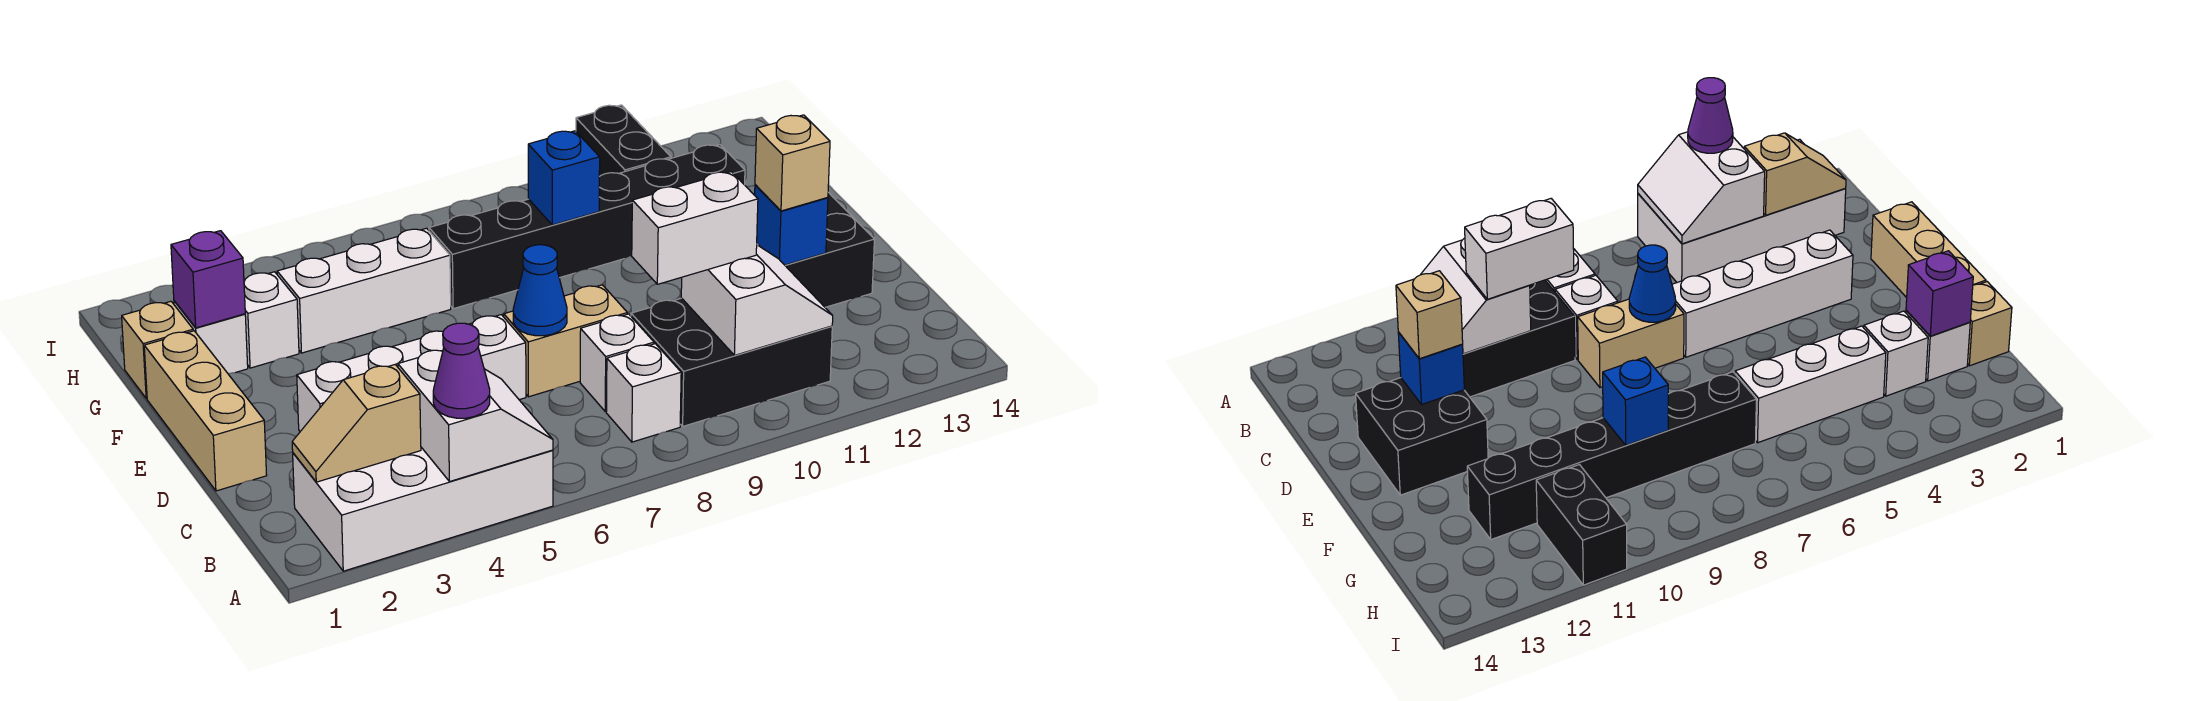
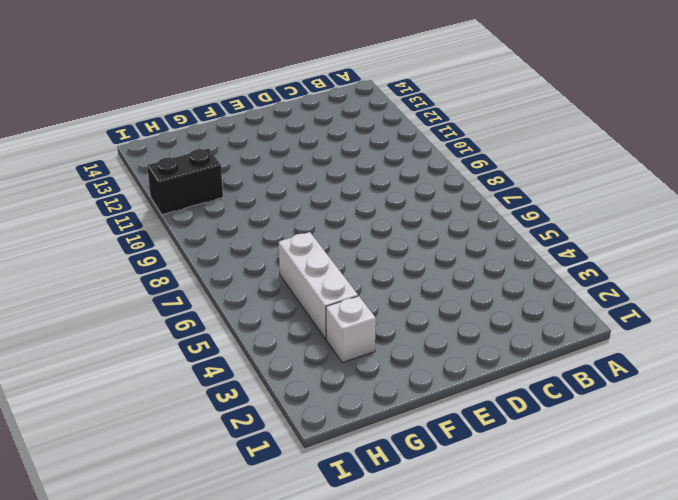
none -> white 2x4 brick [293,447,553,571]
none -> white 1x1 brick [606,344,681,442]
none -> black 2x3 brick [631,298,832,426]

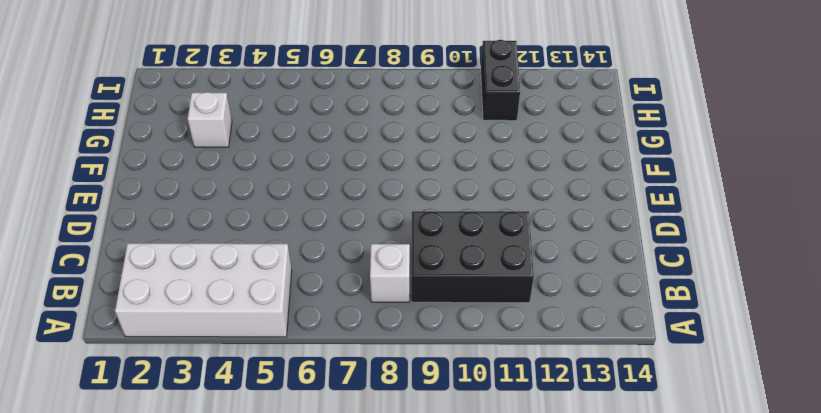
none -> white 1x1 brick [580,314,654,412]
none -> tan 1x3 brick [144,331,267,491]
none -> white 1x4 brick [297,315,526,431]

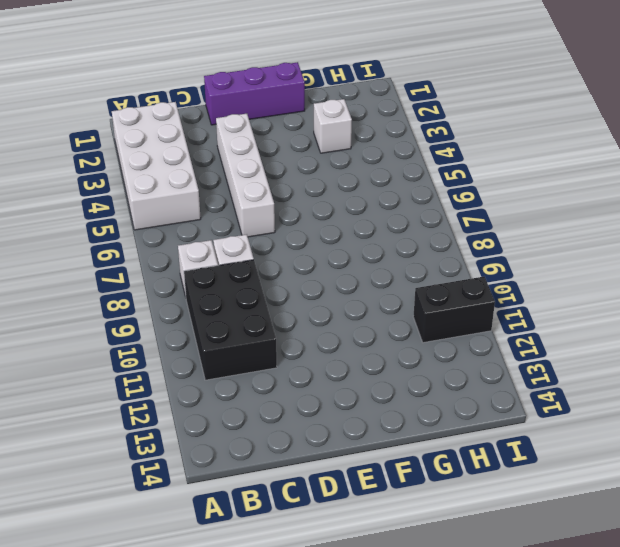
purple 1x3 brick [204,62,305,125] -> tan 1x3 brick [144,331,267,491]
none -> tan 1x2 brick [504,285,627,397]
none -> black 2x2 brick [757,192,874,307]
none -> tan 1x1 brick [122,301,193,398]

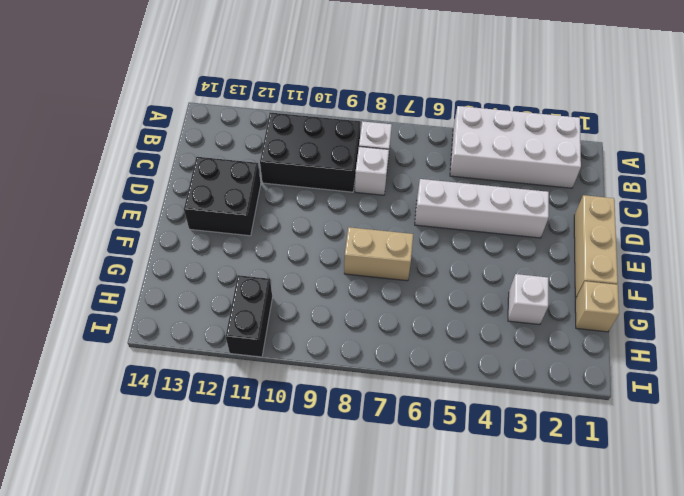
tan 1x2 brick [344,227,413,281] -> tan 1x2 brick moved to [504,285,627,397]
none -> white 1x1 brick [174,301,248,374]
none -> white 1x3 brick [277,228,451,353]
none -> black 1x6 brick [429,145,745,309]

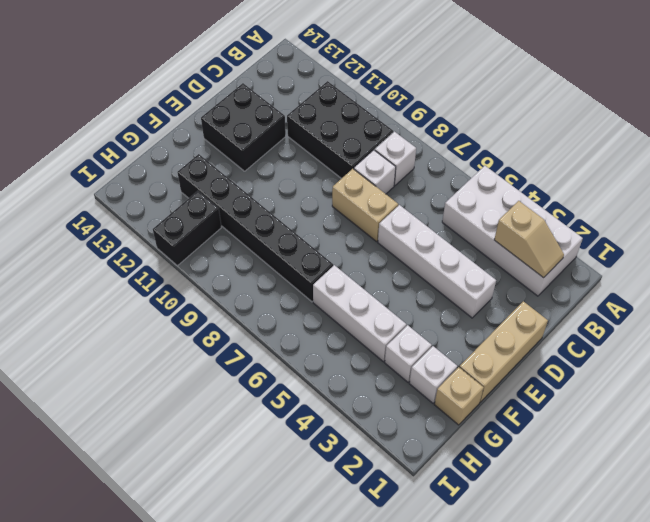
none -> white 2x2 slope [398,350,553,482]
none -> white 2x2 slope [681,245,833,355]
none -> blue 1x1 cone [513,245,567,336]

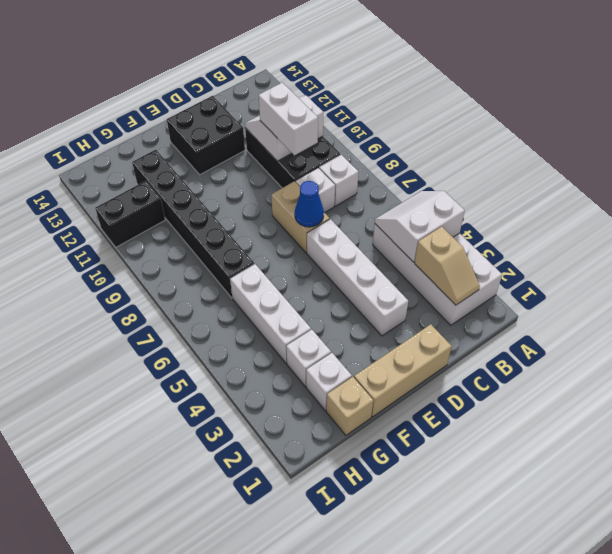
none -> blue 1x1 brick [755,185,828,265]
none -> purple 1x1 brick [171,231,245,328]
none -> blue 1x1 brick [528,131,600,225]

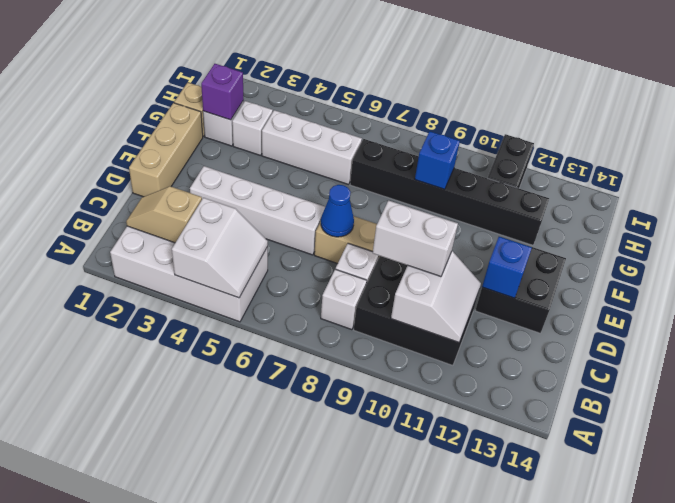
none -> purple 1x1 cone [433,323,490,418]
none -> tan 1x1 brick [755,115,830,211]

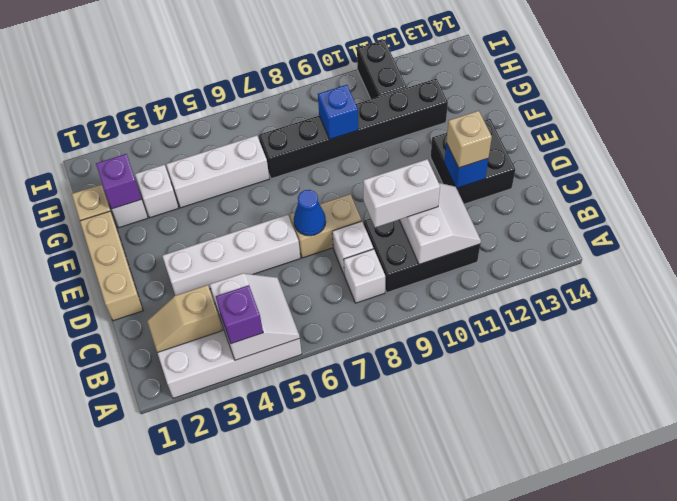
purple 1x1 brick [216,285,263,344] -> purple 1x1 cone [433,323,490,418]

